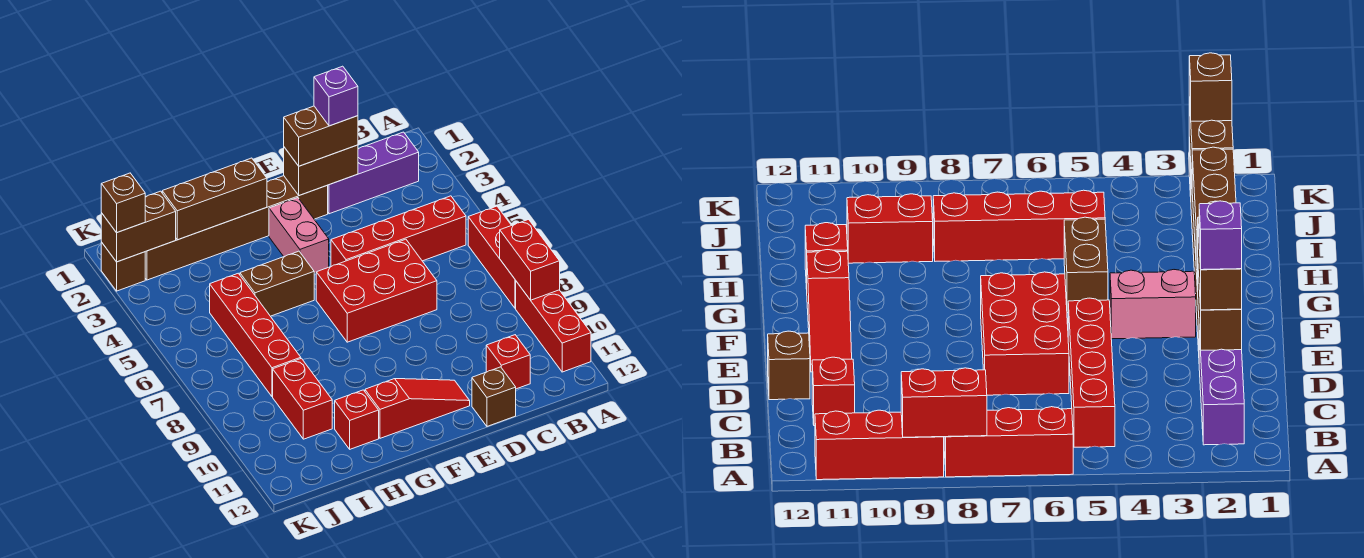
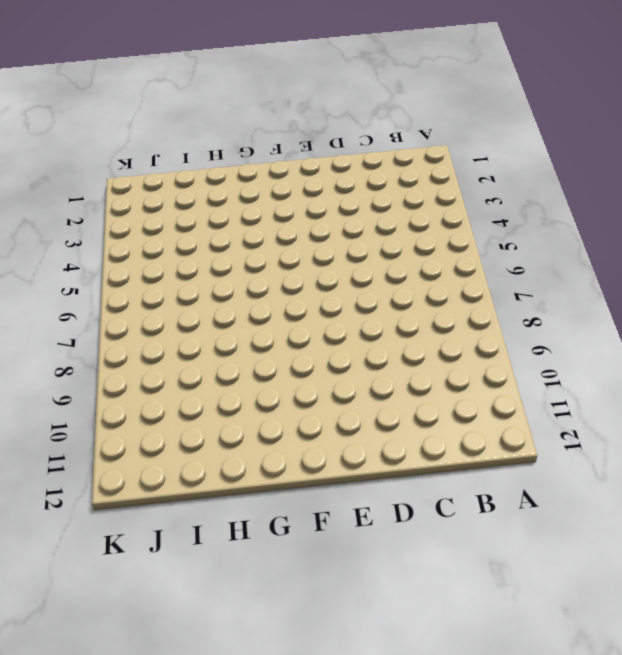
none -> red 1x3 brick [468,206,516,308]
none -> red 1x3 brick [516,281,591,372]
none -> purple 1x3 brick [327,132,419,214]

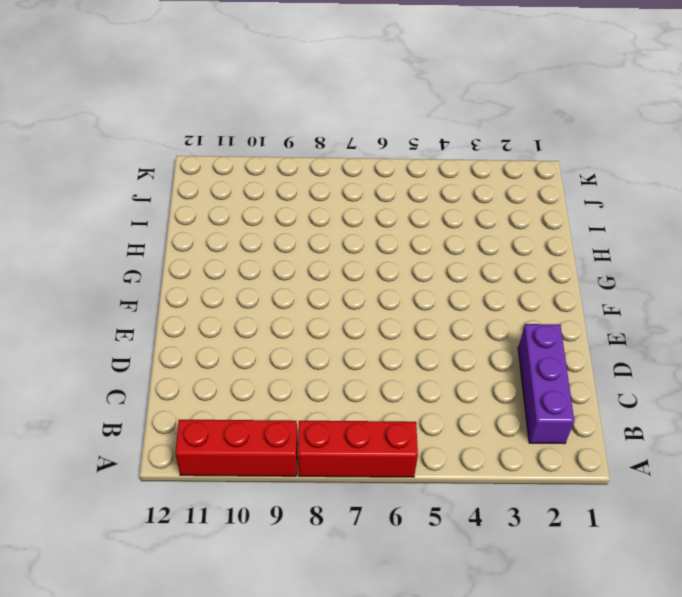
none -> red 1x4 brick [331,196,466,266]
none -> red 1x1 brick [486,335,530,389]
none -> red 2x3 brick [316,239,437,342]

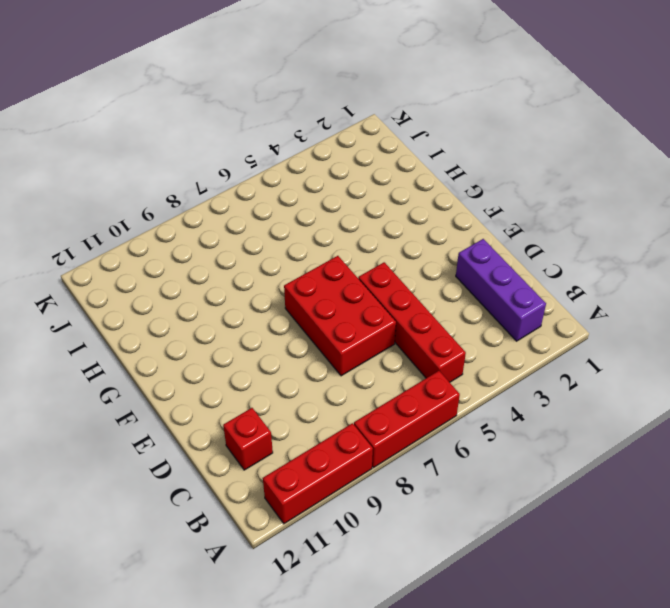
none -> brown 1x1 brick [472,367,516,426]
none -> brown 1x6 brick [145,176,328,280]
none -> red 1x3 slope [365,379,470,438]

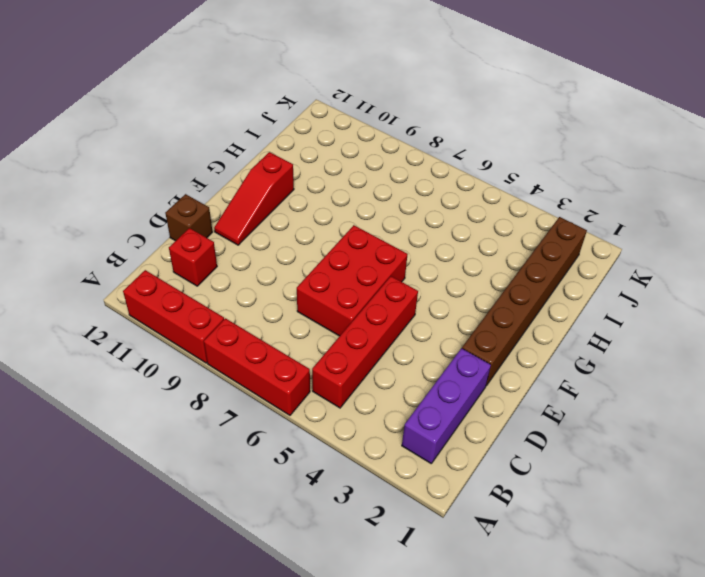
none -> pink 1x2 brick [269,198,329,273]
none -> brown 1x2 brick [240,251,314,316]
none -> red 1x1 brick [335,390,379,449]

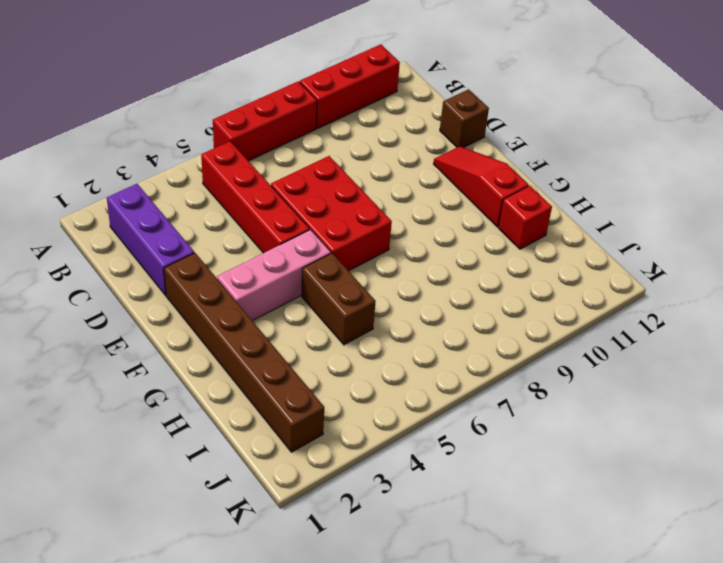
pink 1x3 brick [217,230,331,321] -> pink 1x2 brick [269,198,329,273]
none -> red 1x1 brick [486,335,530,389]
none -> red 1x4 brick [210,273,301,397]
none -> red 1x2 brick [273,358,332,439]

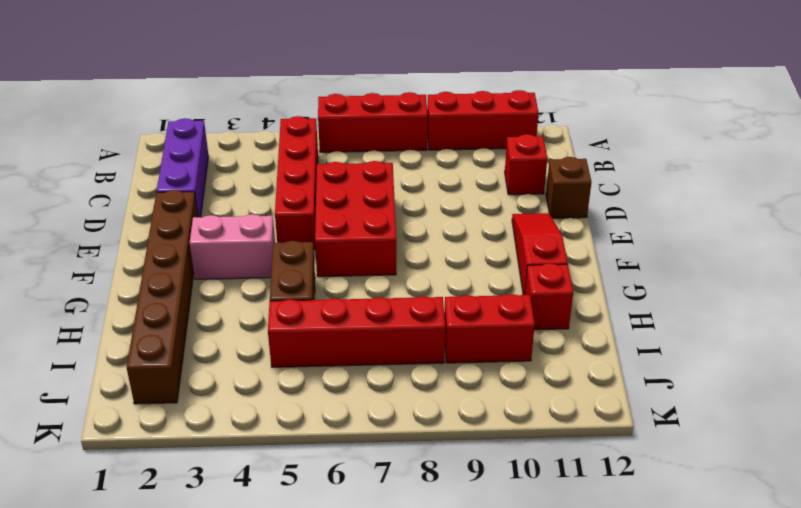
none -> brown 1x1 brick [101,242,145,291]
none -> red 1x2 brick [500,219,560,300]
none -> brown 1x2 brick [284,145,358,195]

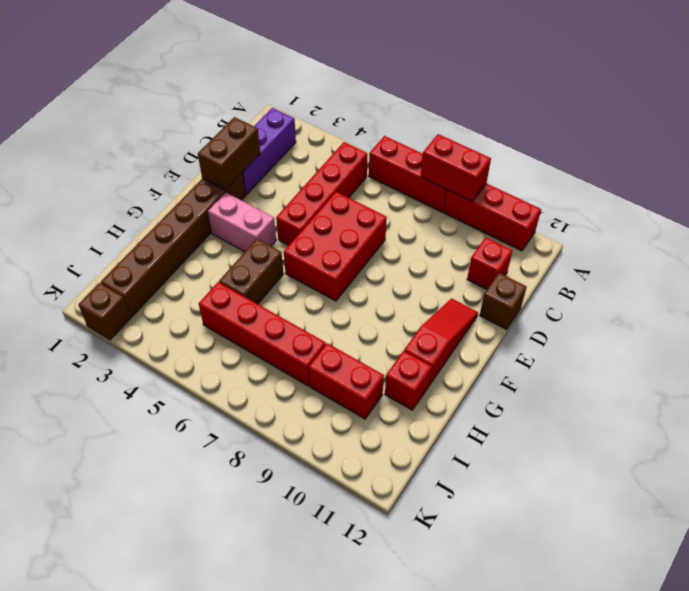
none -> brown 1x3 brick [162,158,267,240]
none -> brown 1x2 brick [101,191,176,262]
none -> brown 1x2 brick [284,106,358,166]

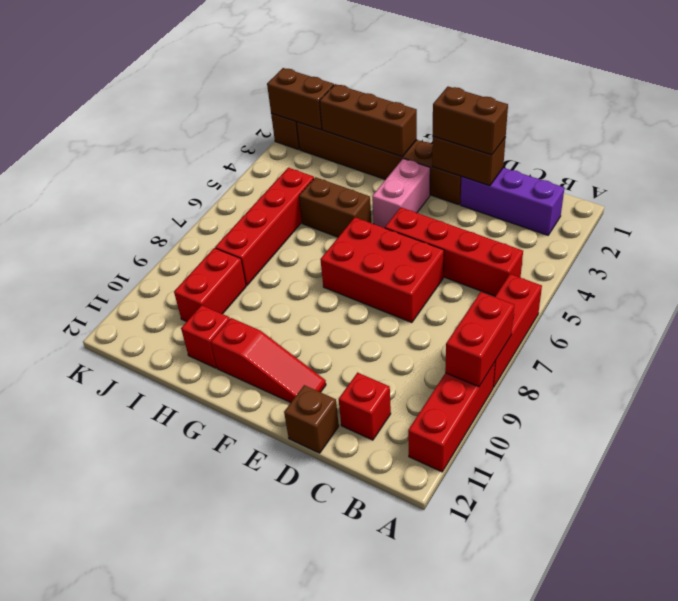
none -> brown 1x1 brick [101,173,145,233]
none -> purple 1x1 brick [314,66,358,126]

